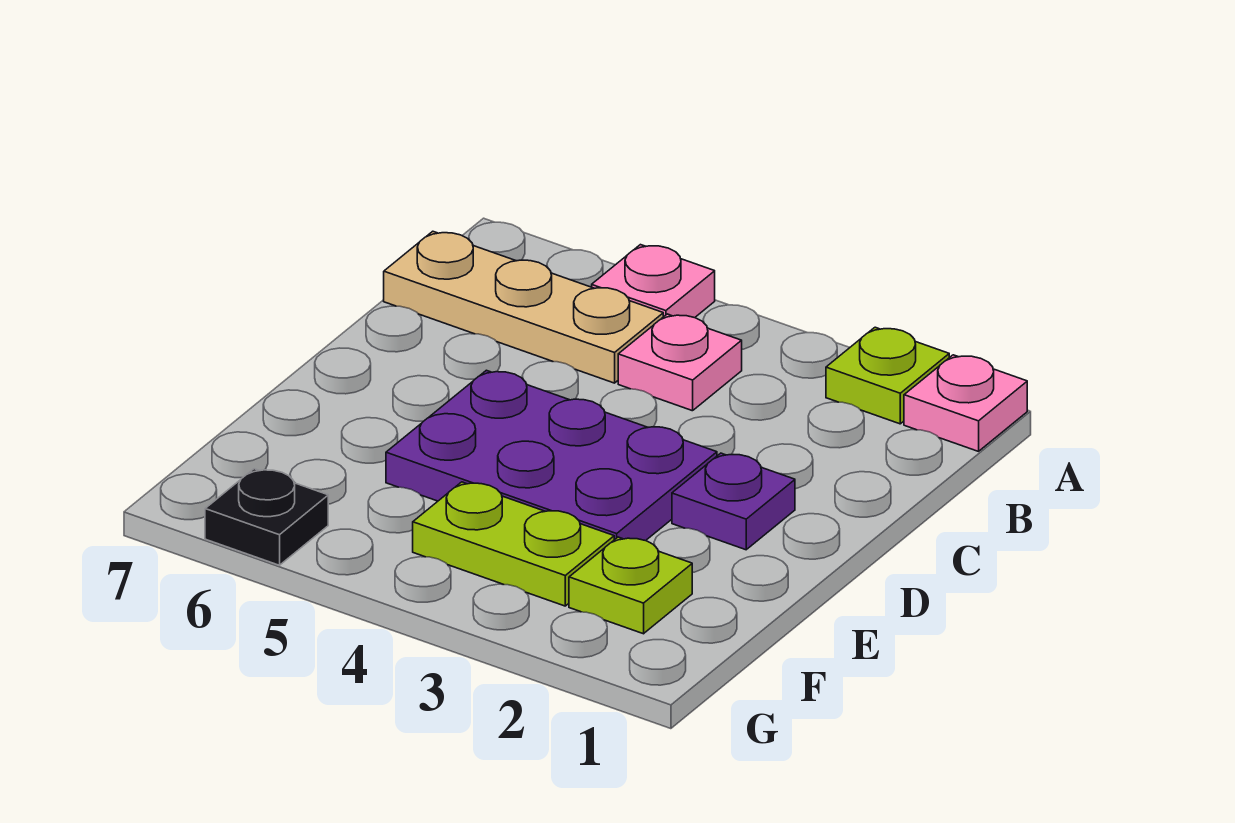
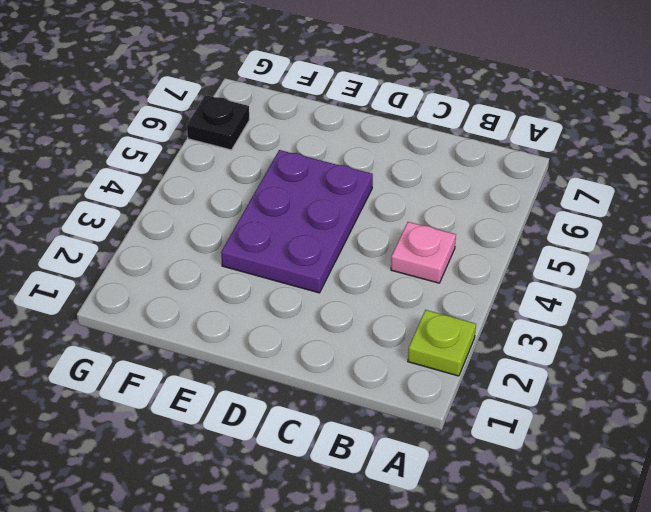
none -> pink 1x1 plate [904,355,1027,451]
none -> pink 1x1 plate [592,245,715,318]

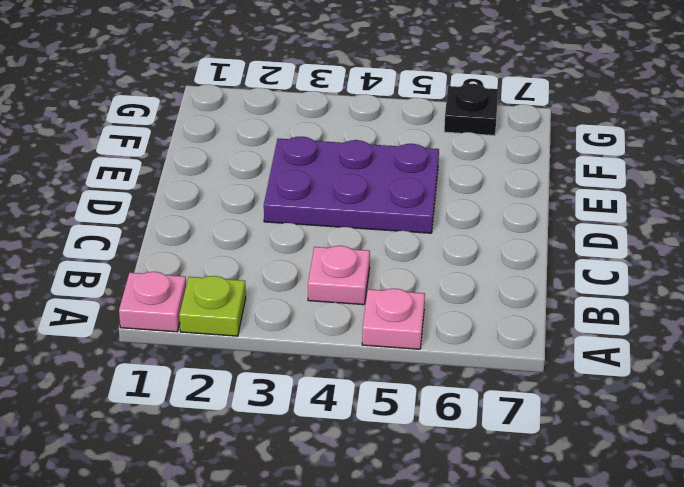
none -> tan 1x3 plate [384,231,663,383]
none -> purple 1x1 plate [672,453,795,550]

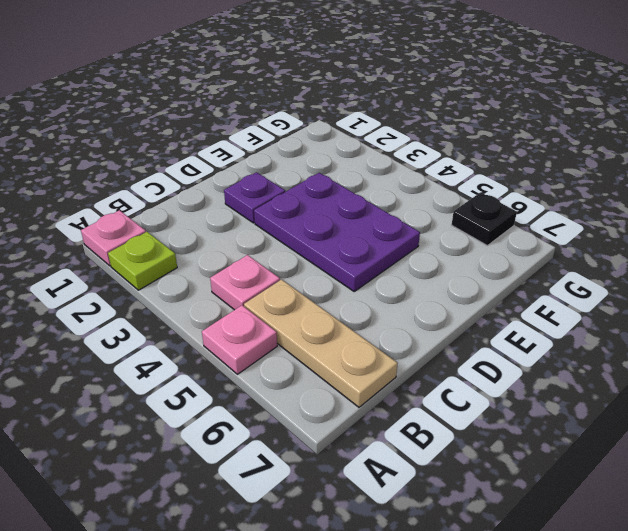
none -> lime 1x1 plate [569,537,692,634]
none -> lime 1x2 plate [413,482,614,606]

